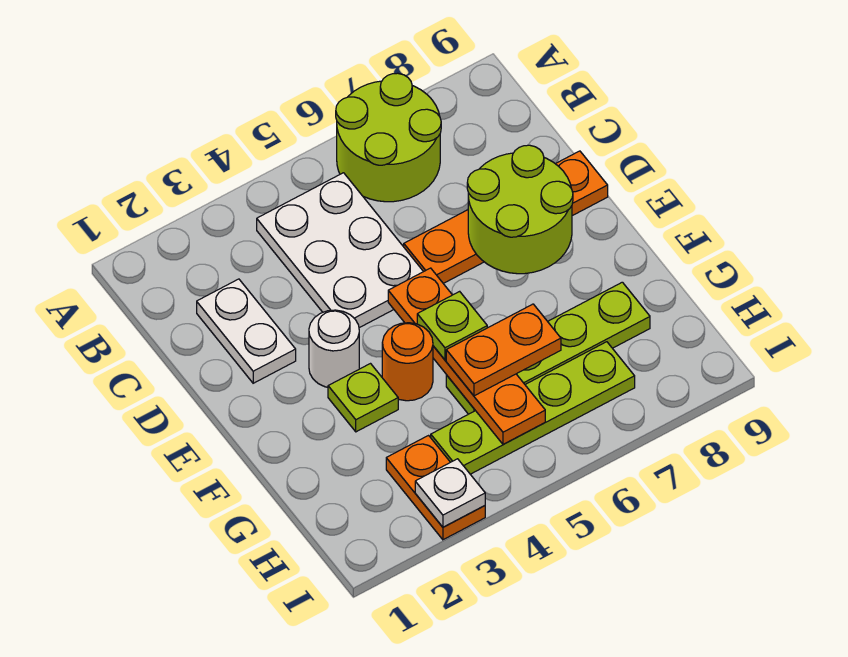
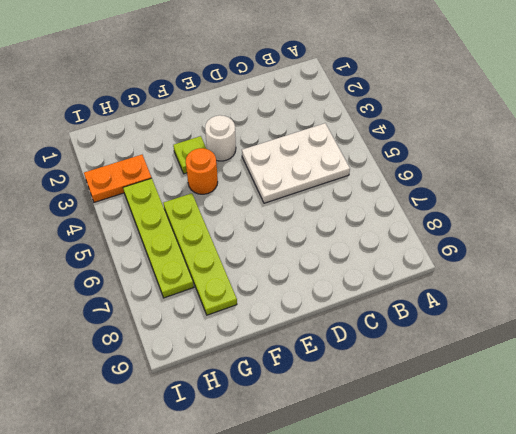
none -> lime 2x2 round brick [336,73,441,202]
none -> white 1x2 plate [197,279,296,383]
none -> orange 1x4 plate [404,151,608,283]

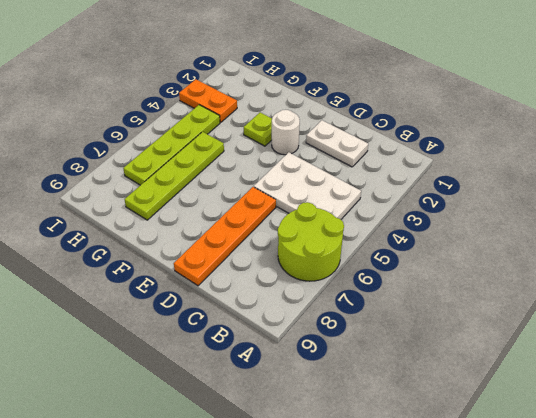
none -> orange 1x1 round brick [382,323,433,401]
none -> lime 2x2 round brick [467,145,573,274]
none -> orange 1x4 plate [388,268,545,444]

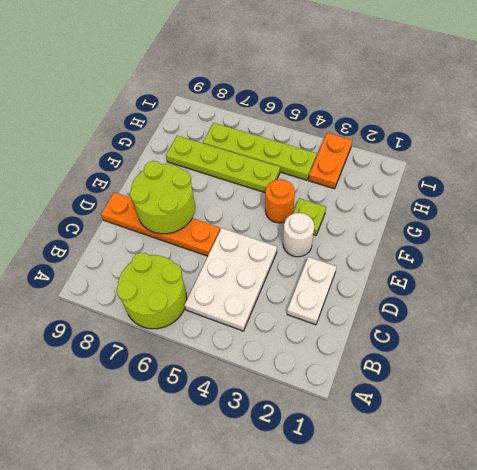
none -> orange 1x4 plate [388,268,545,444]
none -> white 1x1 plate [415,459,485,527]
none -> lime 1x1 plate [417,291,487,360]

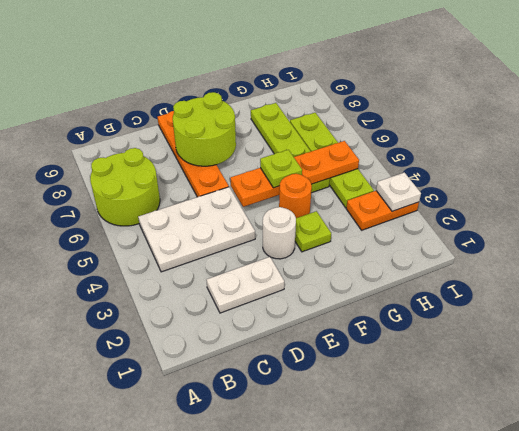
none -> orange 1x2 plate [446,304,561,396]

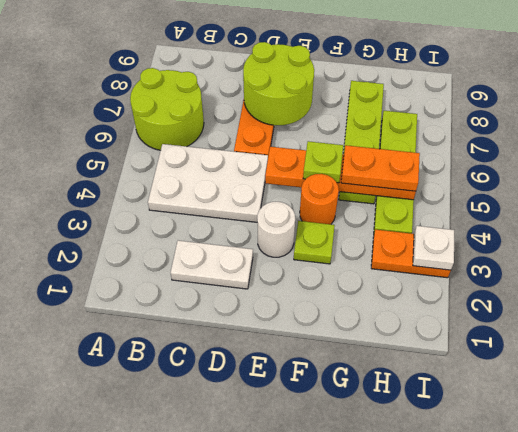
orange 1x2 plate [341,145,420,191] -> orange 1x2 plate turned to [446,304,561,396]

